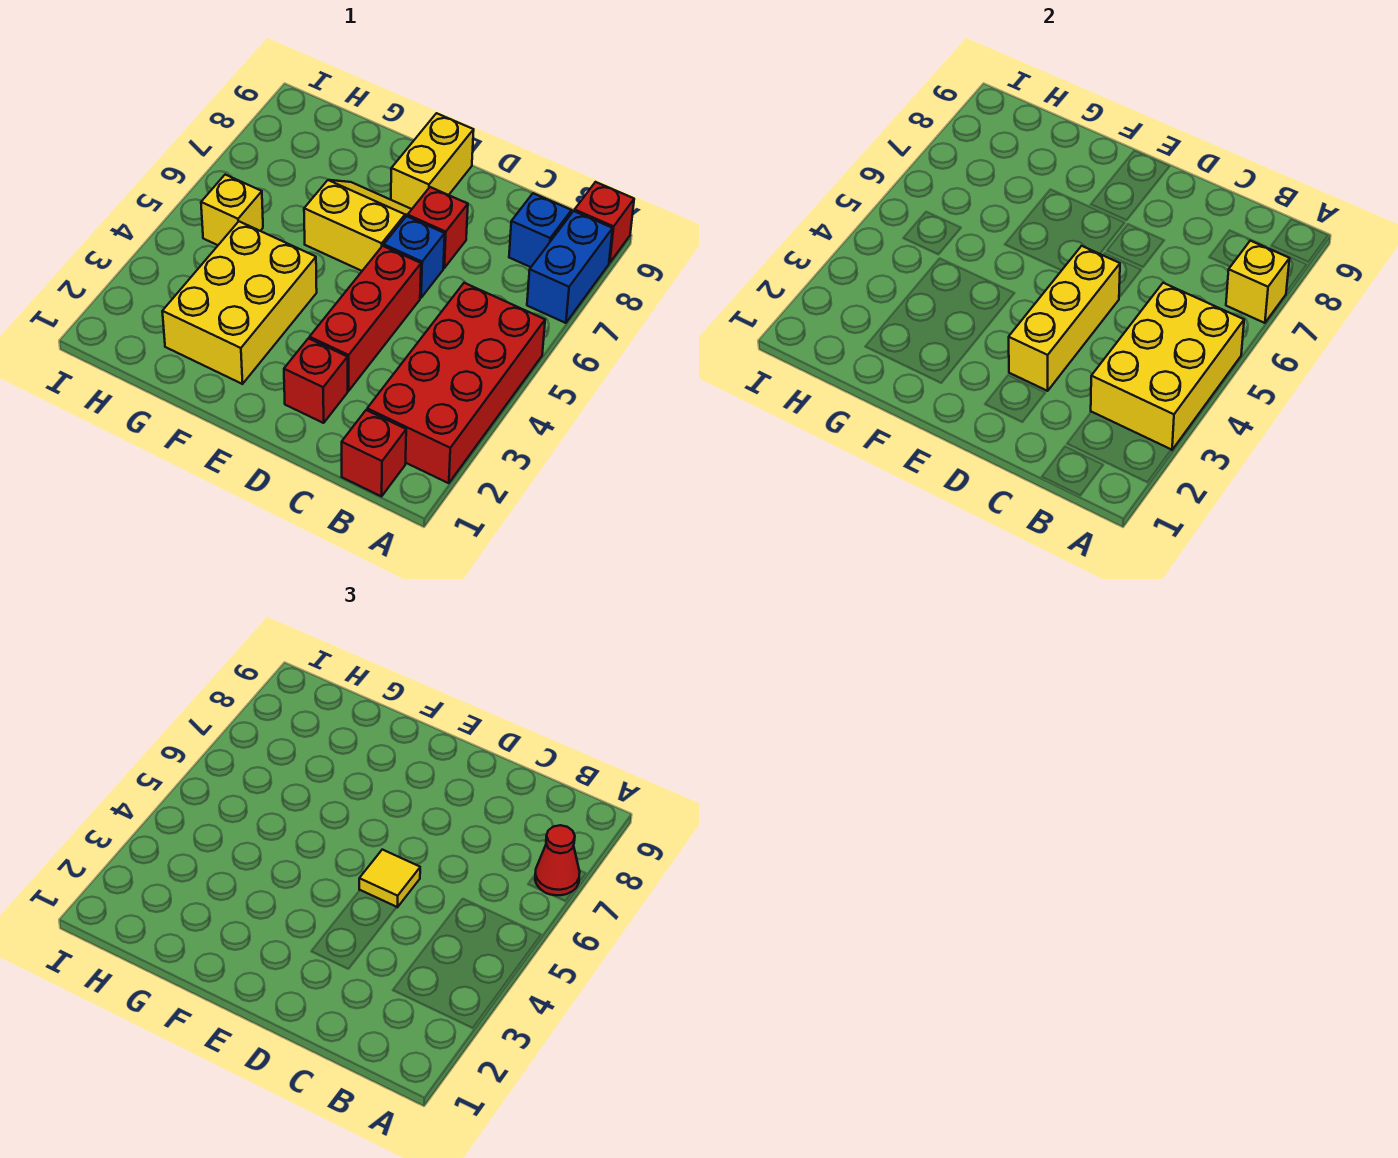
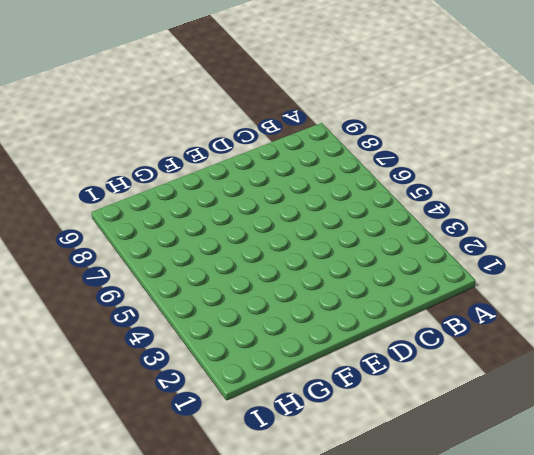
none -> red 2x4 brick [367,283,545,483]
none -> blue 1x2 brick [527,211,613,323]
none -> red 1x1 brick [574,182,634,263]

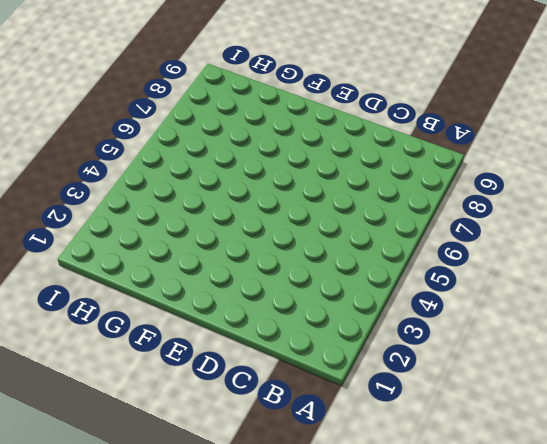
none -> red 2x4 brick [367,283,545,483]
none -> blue 1x2 brick [527,211,613,323]
none -> red 1x1 brick [574,182,634,263]

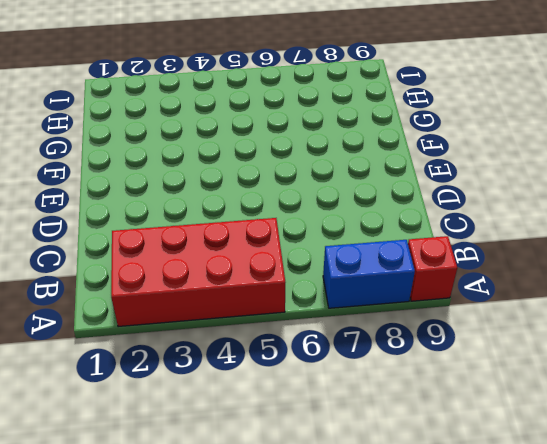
none -> red 1x1 brick [342,410,406,496]
none -> blue 1x1 brick [509,193,571,267]
none -> red 1x1 brick [284,338,348,423]

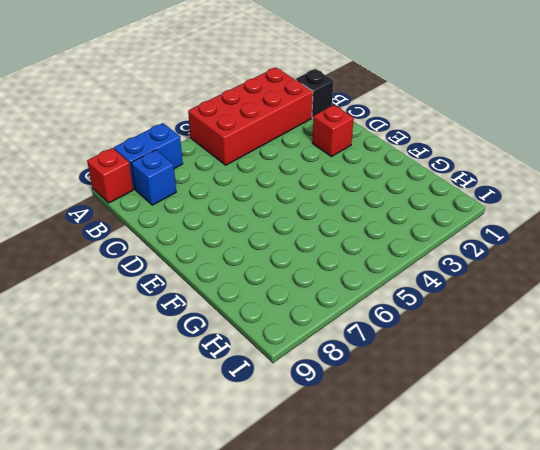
black 1x1 brick [296,69,334,118] -> red 1x1 brick [342,410,406,496]
none -> red 1x3 brick [310,246,421,391]
none -> blue 1x1 brick [384,216,445,298]
none -> red 1x1 brick [408,187,468,268]

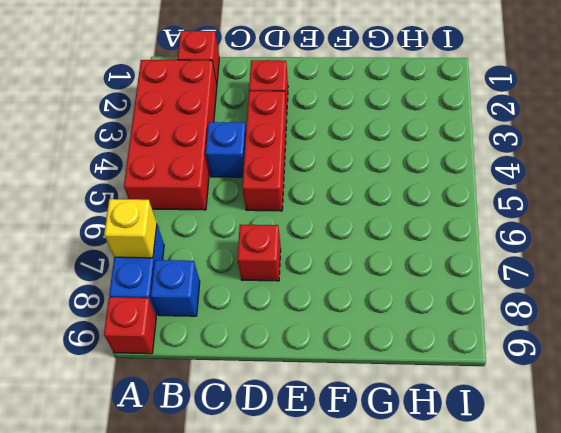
blue 1x1 brick [206,122,246,177] -> blue 1x1 brick moved to [384,216,445,298]
none -> yellow 2x2 slope [304,180,412,271]
none -> yellow 1x2 brick [391,113,474,209]
none -> yellow 2x3 brick [162,222,317,384]

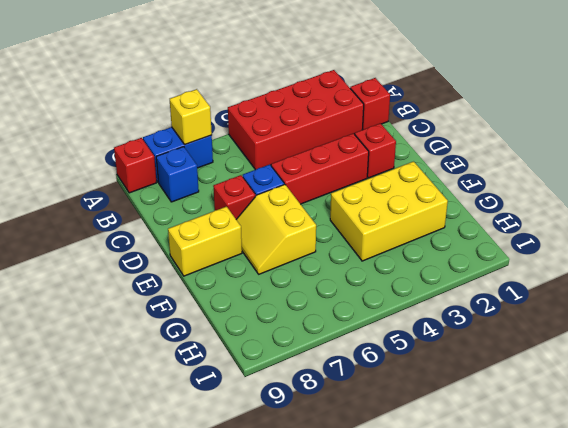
none -> yellow 1x1 brick [201,175,263,245]
none -> yellow 2x3 brick [1091,283,1244,450]
none -> yellow 1x3 brick [1009,246,1120,391]

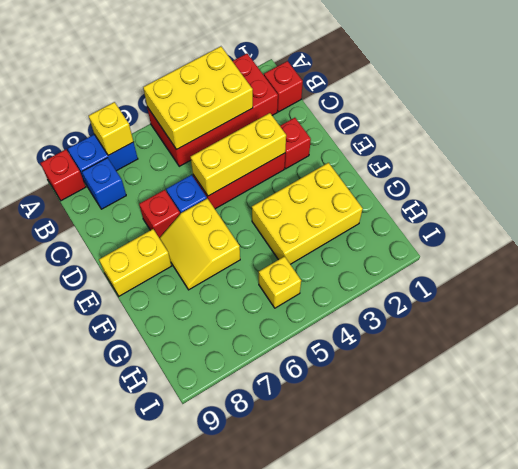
none -> red 1x1 cone [535,825,580,895]
none -> yellow 1x1 tile [359,850,420,907]

